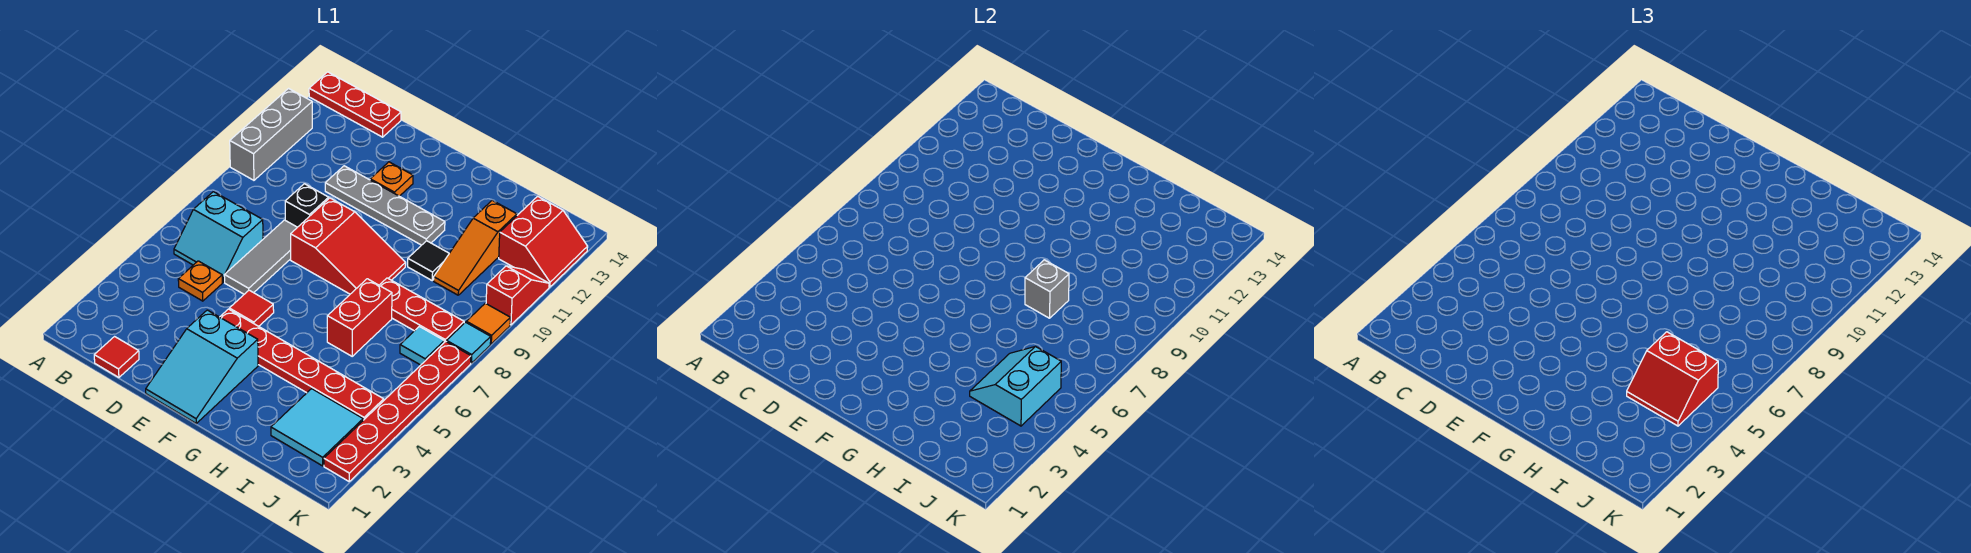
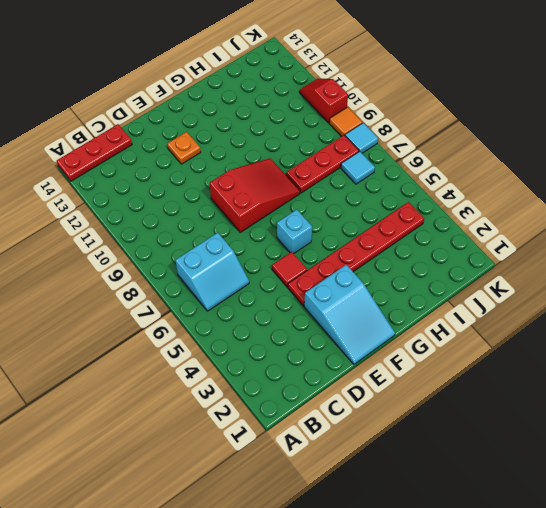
cyan 1x1 brick [277,210,312,253] -> none
none -> grey 1x3 brick [230,89,312,180]
none -> red 1x1 tile [94,337,139,377]
none -> orange 1x1 plate [178,261,222,301]

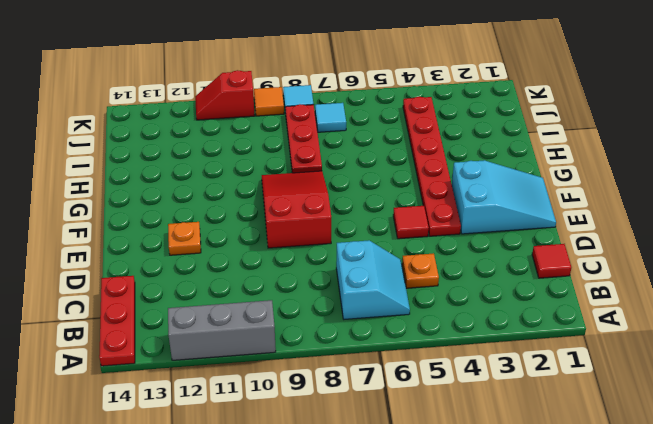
none -> grey 1x3 tile [224,220,297,294]
none -> black 1x1 brick [285,184,329,227]
none -> grey 1x4 plate [325,166,445,245]

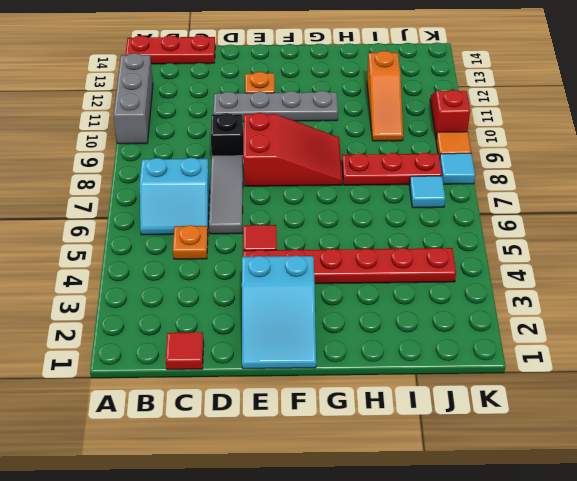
none -> red 1x2 brick [327,279,392,356]
none -> black 1x1 tile [408,241,449,280]
none -> cyan 2x2 tile [271,389,363,466]

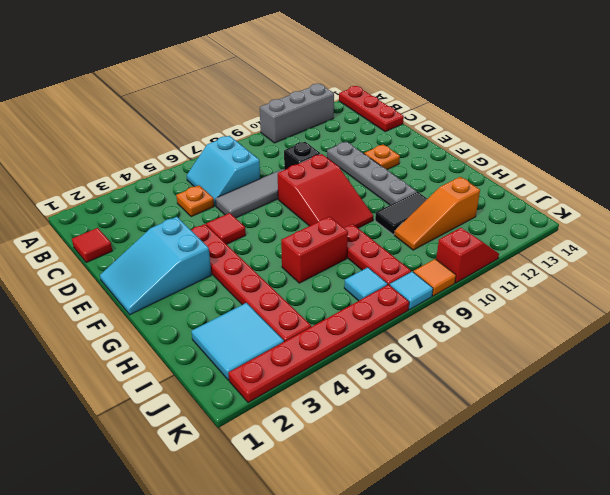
black 1x2 tile [375,192,427,235] -> black 1x1 tile [408,241,449,280]
none -> red 2x2 slope [499,196,588,287]
none -> grey 1x1 brick [1025,260,1069,318]
none -> cyan 2x2 slope [970,346,1061,426]

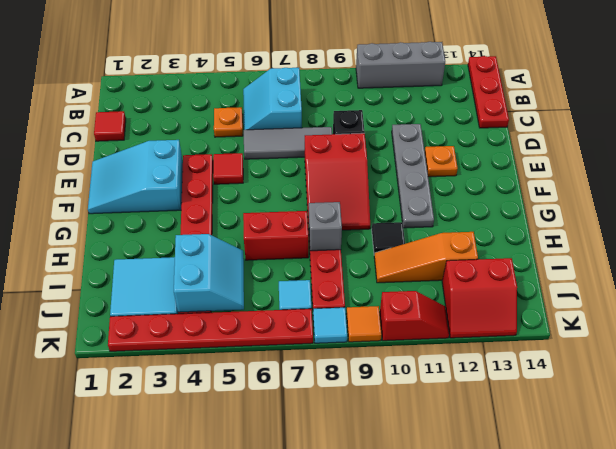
cyan 2x2 slope [174,234,244,312] -> cyan 2x2 slope turned to [970,346,1061,426]
none -> red 2x2 slope [1627,332,1718,426]

